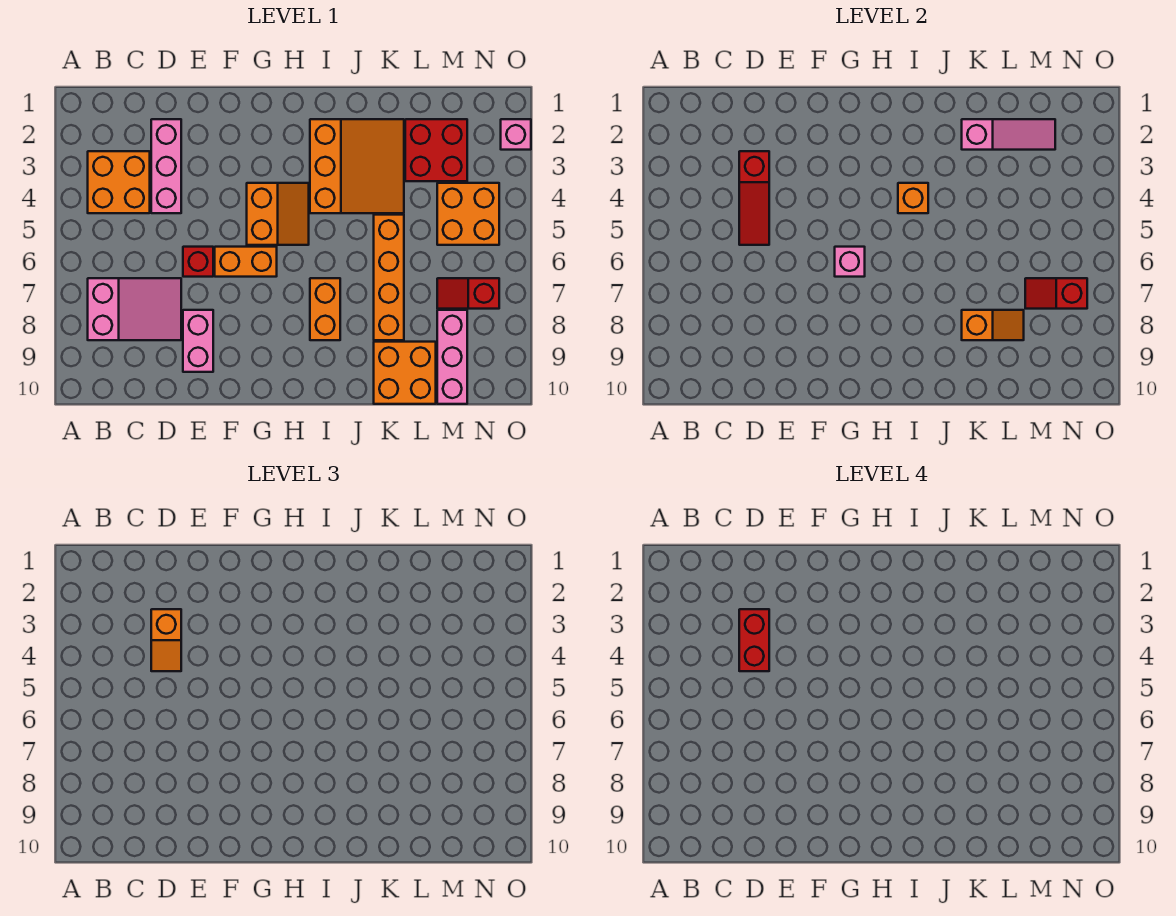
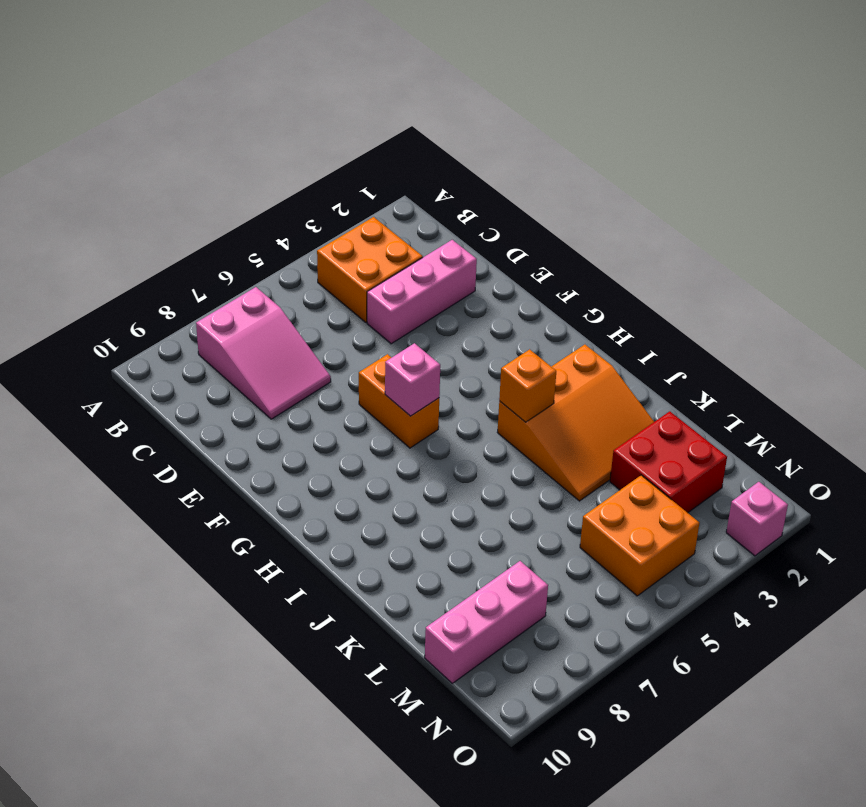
none -> red 1x1 brick [183,247,213,277]
none -> pink 1x2 brick [183,310,213,372]
none -> orange 2x2 slope [247,183,309,245]

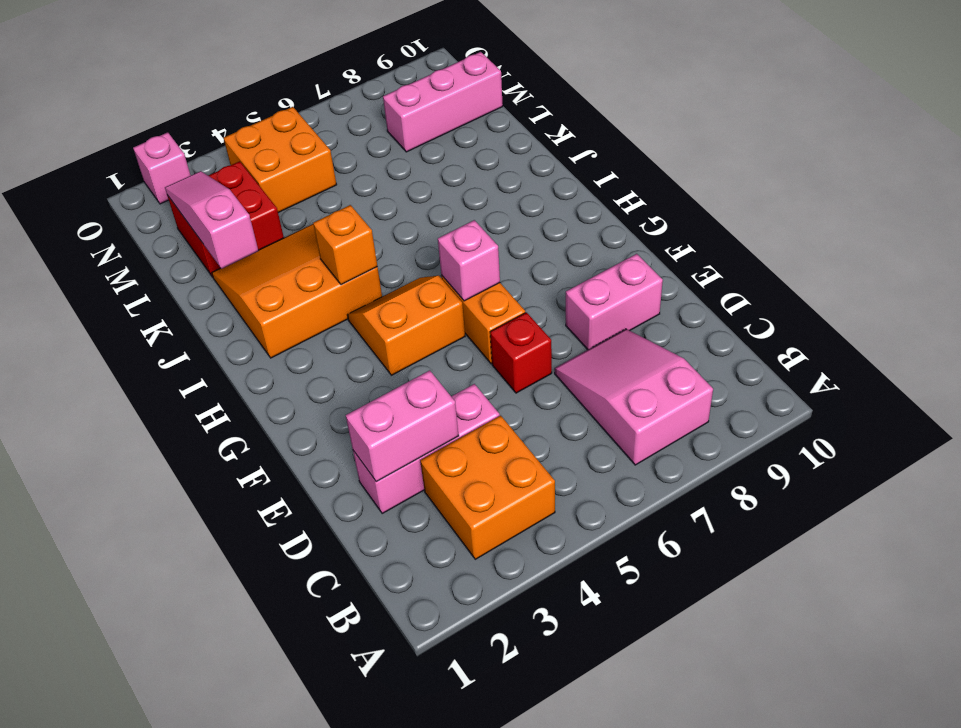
pink 1x2 brick [346,370,459,482] -> red 1x3 slope [739,151,769,245]
none -> orange 1x2 brick [310,278,340,340]
none -> orange 1x4 brick [374,215,404,340]
none -> orange 2x2 brick [374,342,436,404]

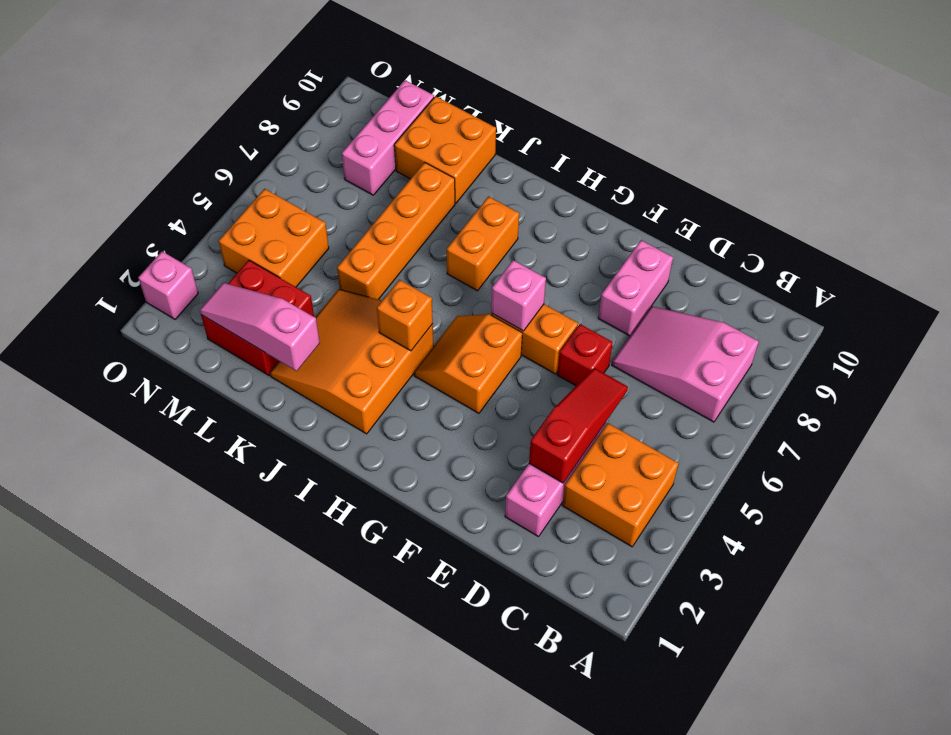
none -> red 1x2 slope [437,278,499,309]
none -> orange 1x2 slope [962,310,1024,340]
none -> red 1x2 slope [1025,278,1087,309]

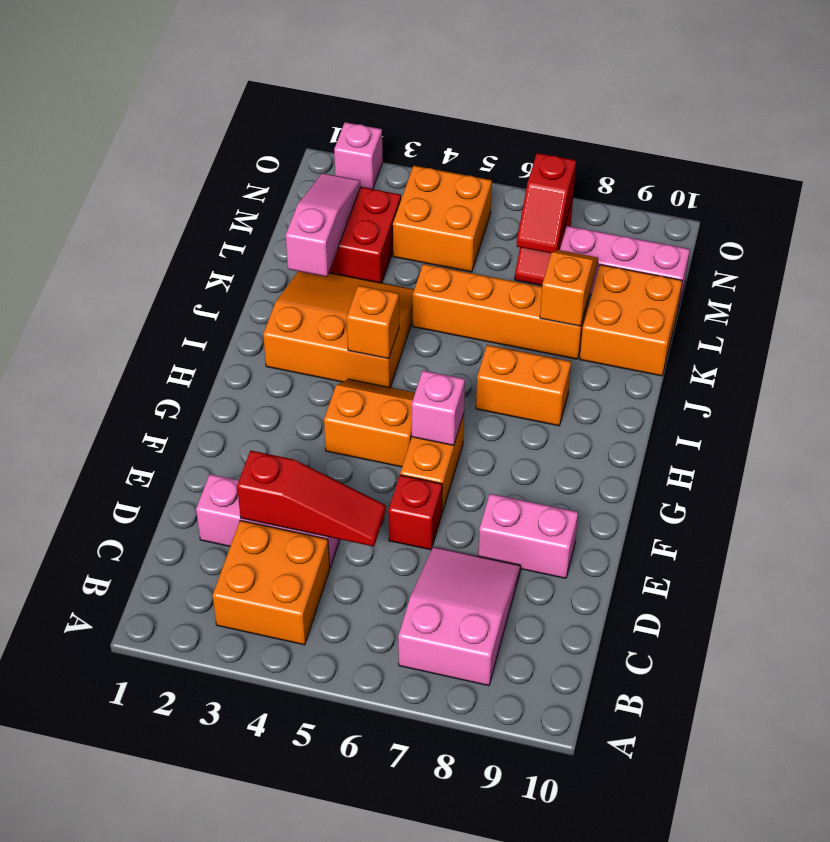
none -> orange 1x2 slope [151,609,181,671]
none -> red 1x2 brick [739,609,769,671]

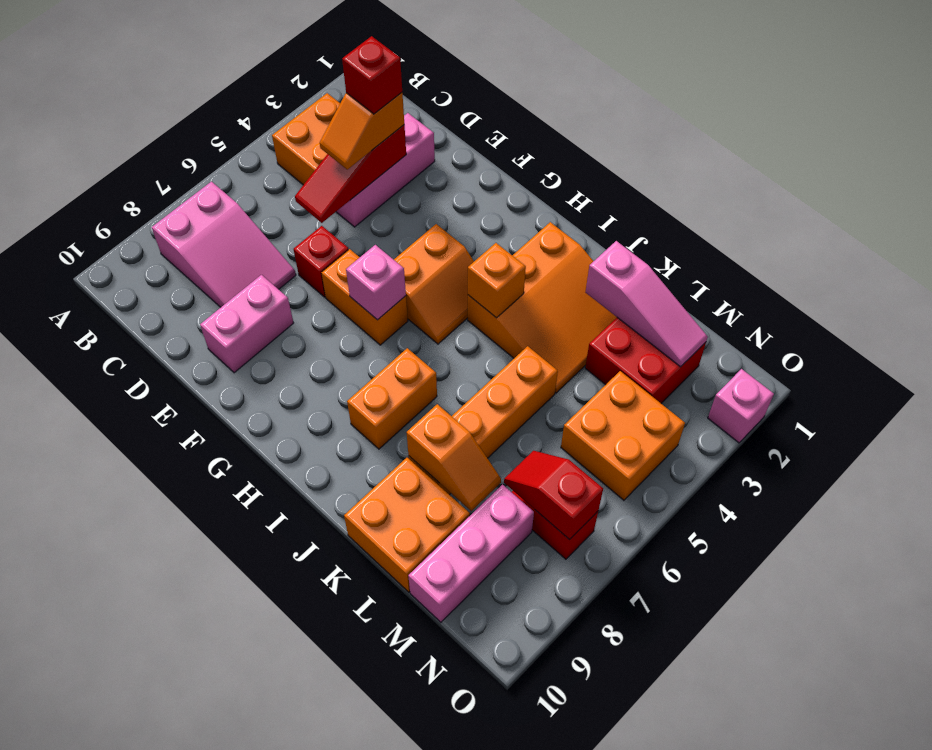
red 1x1 brick [342,36,402,114] -> red 1x2 brick [739,609,769,671]

